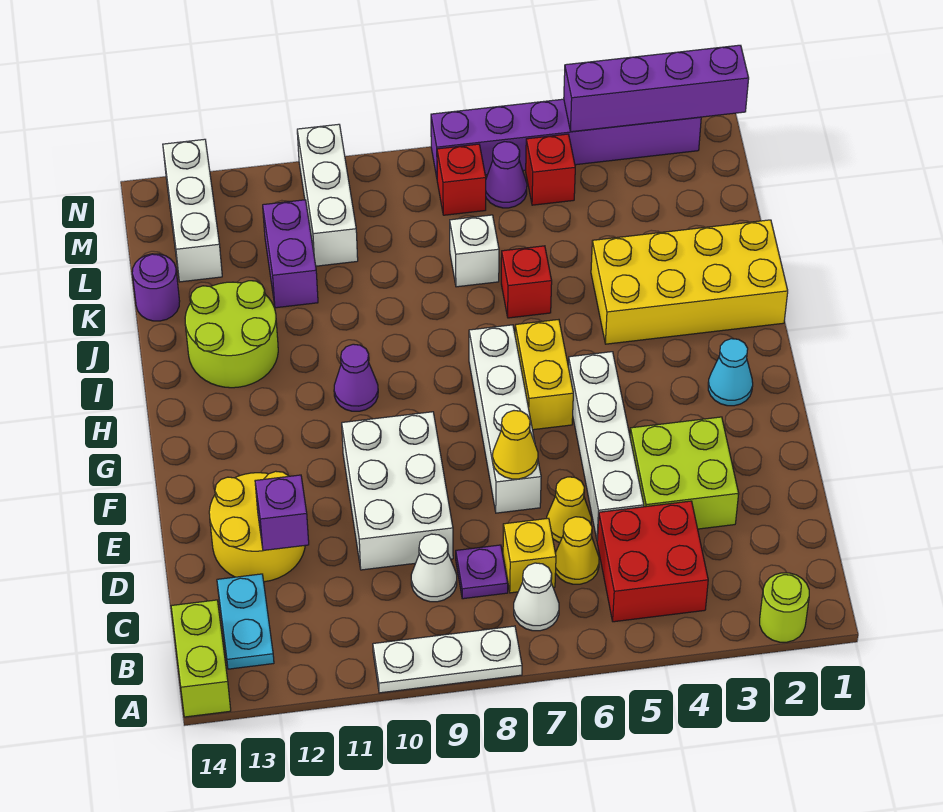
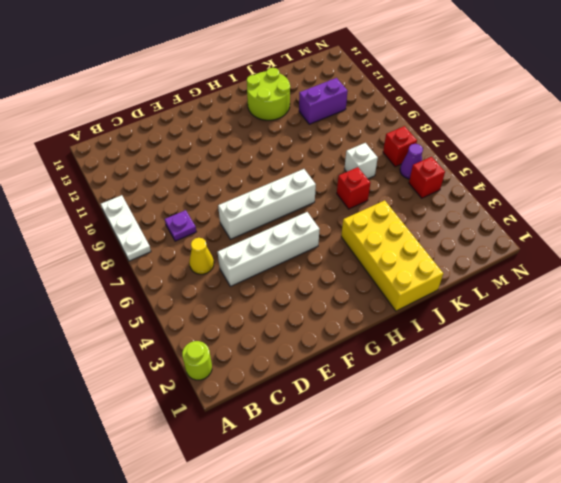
none -> lime 1x2 brick [171,600,231,717]
none -> red 2x2 brick [597,501,708,622]
none -> white 1x1 cone [514,563,559,631]
none -> cyan 1x2 plate [217,574,274,669]

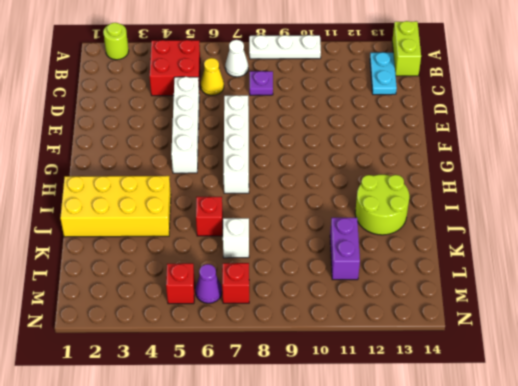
none -> yellow 1x1 brick [503,518,556,593]
none -> white 1x1 cone [411,534,457,602]
none -> lime 2x2 brick [630,417,739,529]
none -> yellow 1x1 cone [547,477,591,543]

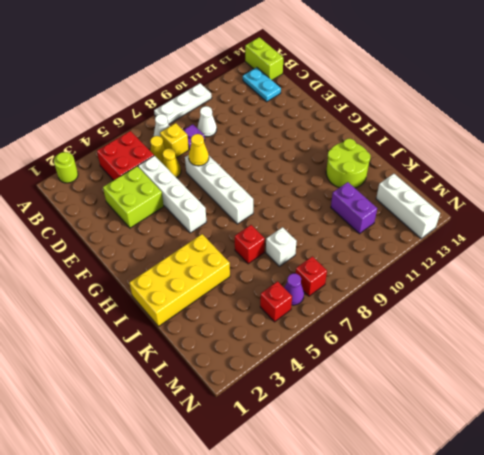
none -> white 2x3 brick [342,412,453,570]
none -> yellow 2x2 round brick [209,471,305,582]
none -> cyan 1x1 cone [708,339,753,406]
none -> yellow 1x2 brick [515,320,573,430]

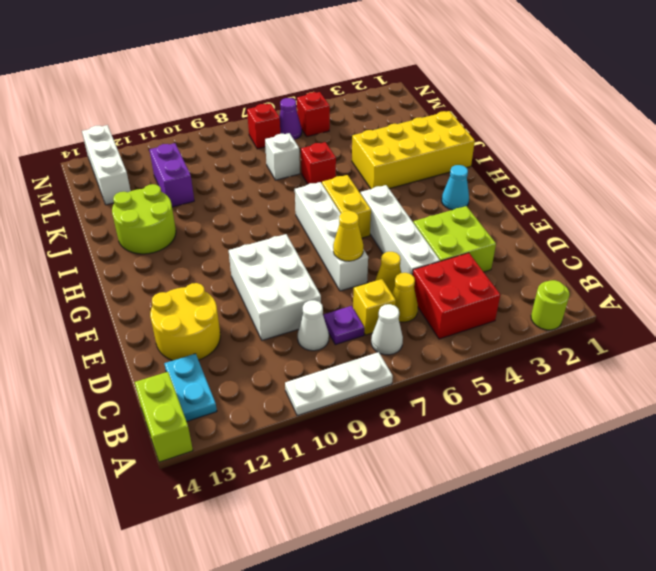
none -> purple 1x1 cone [334,344,378,411]
none -> purple 1x1 round brick [132,254,180,321]
none -> white 1x3 brick [297,124,358,266]
none -> purple 1x6 brick [431,99,701,177]

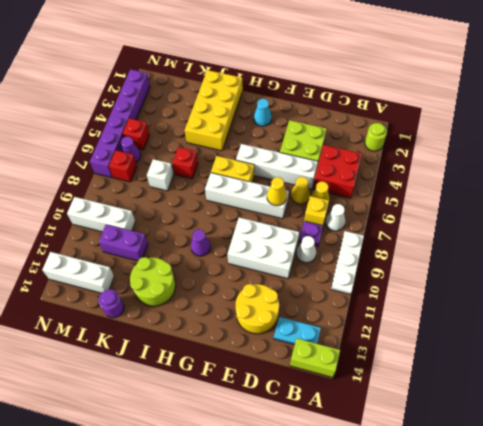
none -> purple 1x1 brick [255,475,309,551]
none -> purple 1x4 brick [564,45,749,132]

